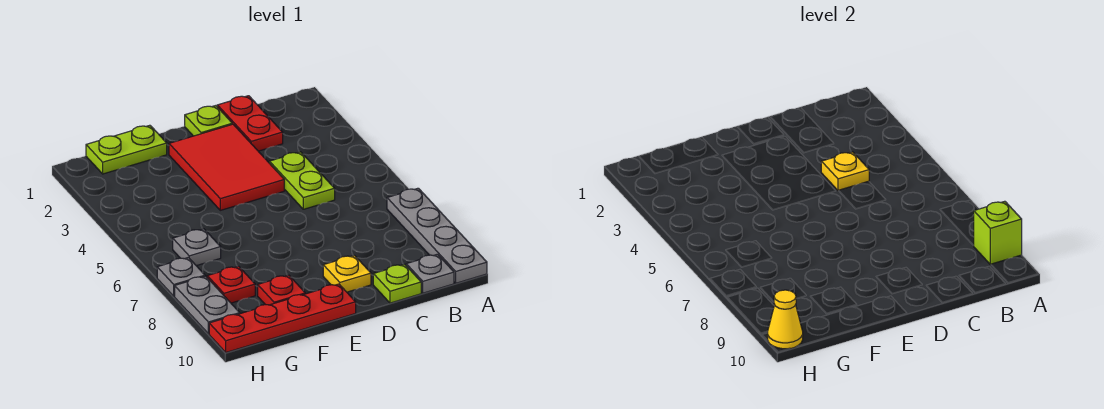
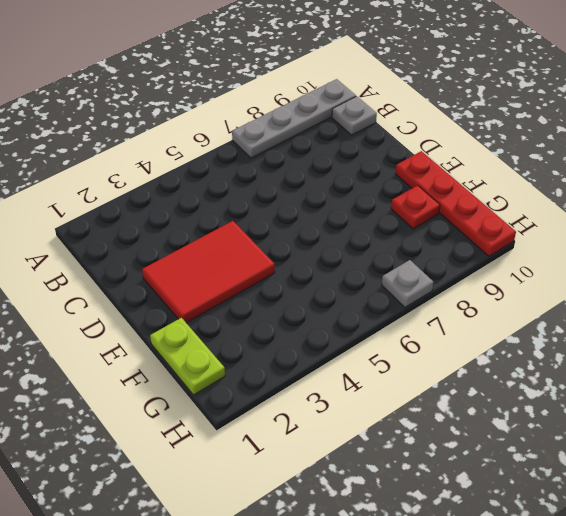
none -> red 1x2 plate [217,96,283,151]
none -> lime 1x2 plate [269,152,335,209]
none -> lime 1x1 plate [373,264,421,303]

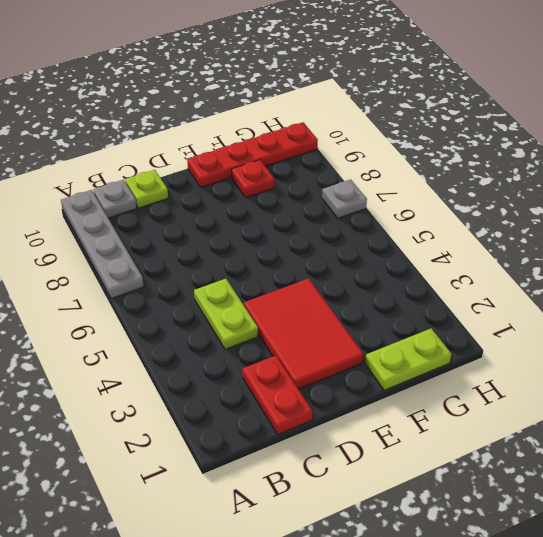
none -> lime 1x1 plate [185,106,232,136]
none -> yellow 1x1 plate [323,255,371,292]
none -> grey 1x1 plate [173,229,221,266]

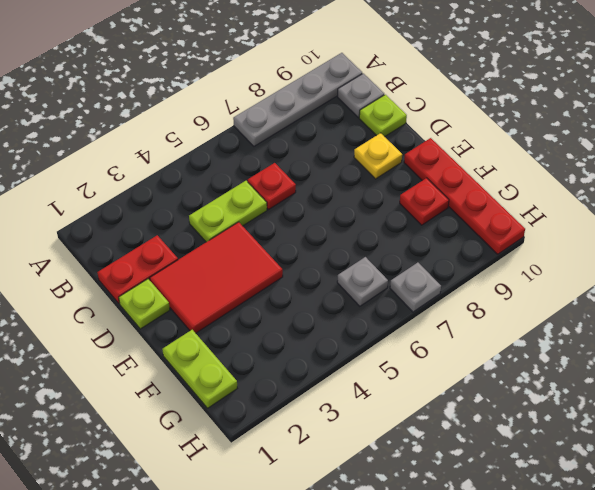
red 1x1 plate [248,163,296,209] -> red 1x1 plate moved to [207,266,255,303]
none -> grey 1x2 plate [175,276,240,334]
none -> lime 1x1 brick [973,201,1022,265]
none -> yellow 1x1 plate [821,152,869,191]

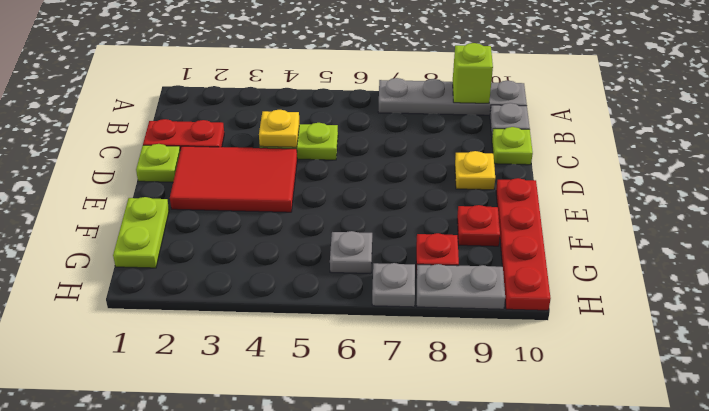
none -> yellow 1x1 cone [768,290,803,349]

